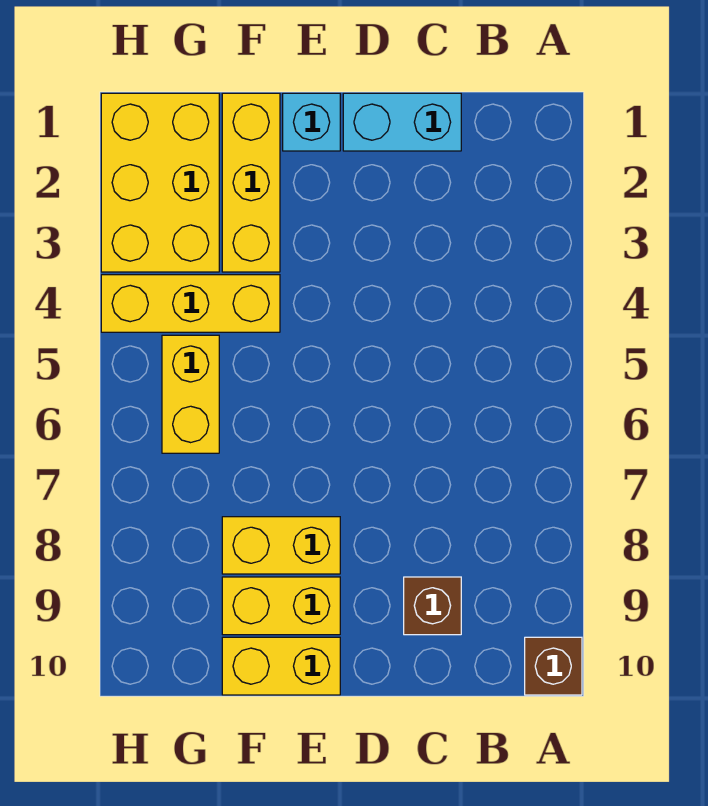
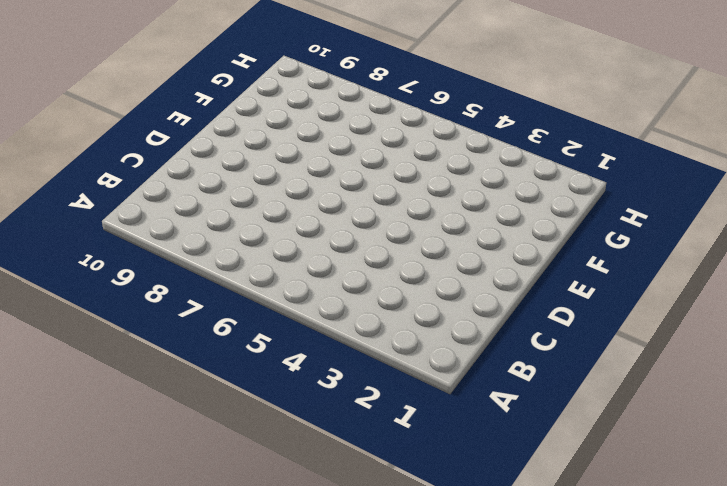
none -> brown 1x1 brick [525,637,582,695]
none -> cyan 1x2 brick [343,93,461,151]

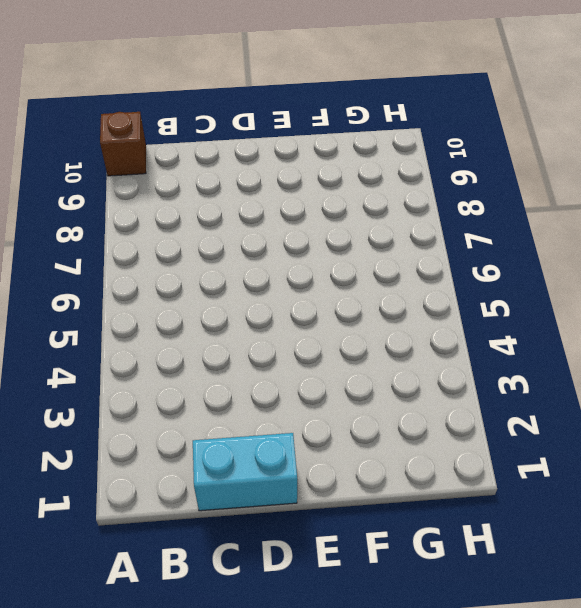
none -> brown 1x1 brick [404,577,461,635]
none -> cyan 1x1 brick [283,93,340,151]

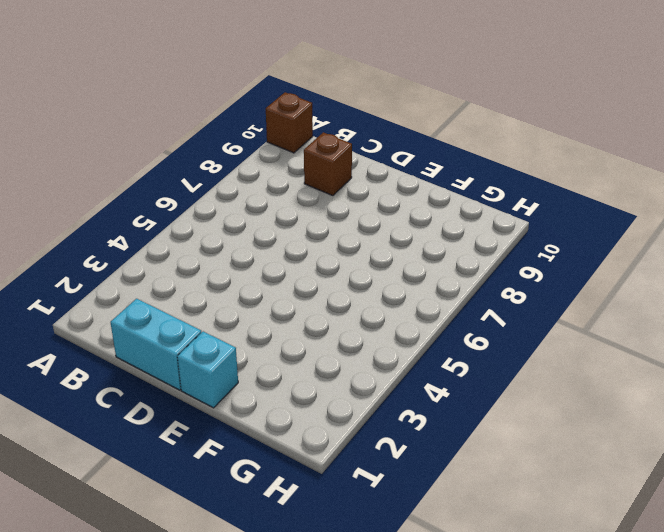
none -> yellow 1x2 brick [222,517,340,574]
none -> yellow 1x2 brick [222,577,340,635]

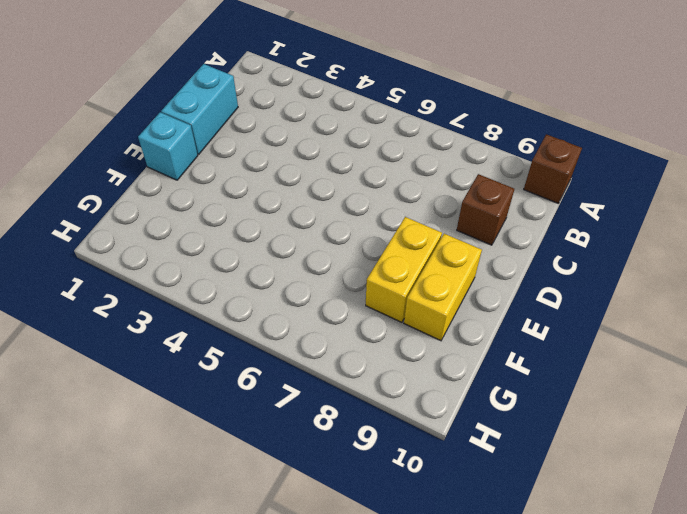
none -> yellow 1x2 brick [222,637,340,695]
none -> yellow 1x3 brick [222,93,280,272]

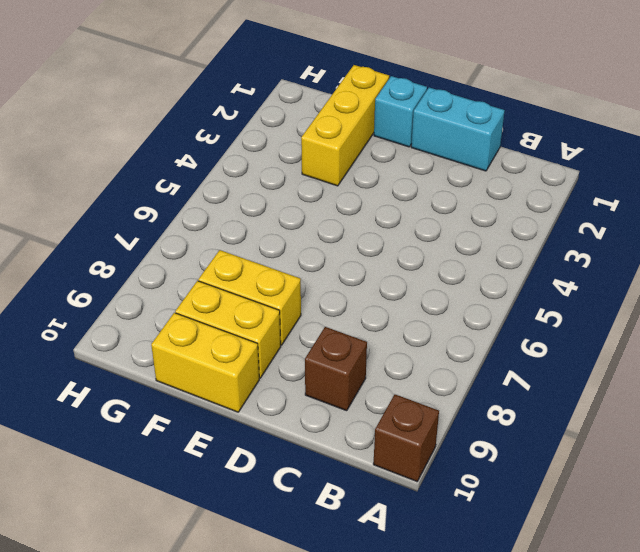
none -> yellow 1x3 brick [101,275,280,332]
none -> yellow 2x3 brick [101,93,219,272]

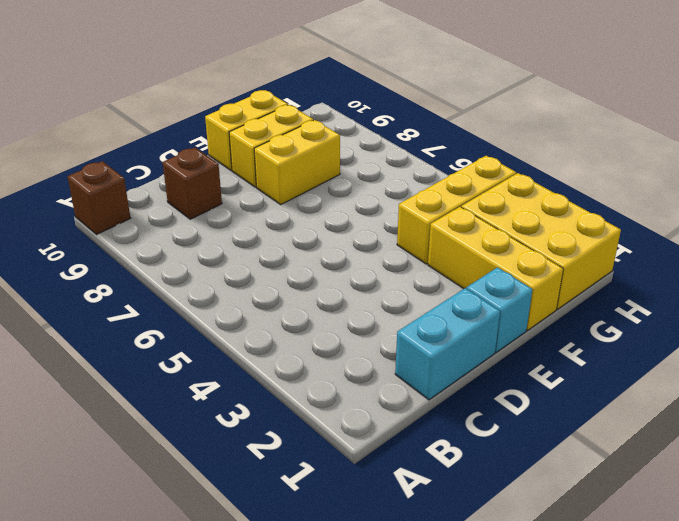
none -> yellow 1x2 brick [162,335,219,453]

